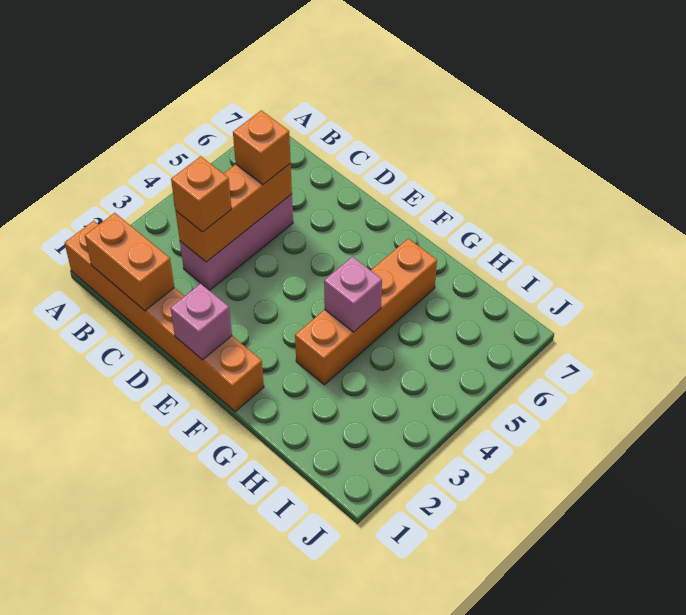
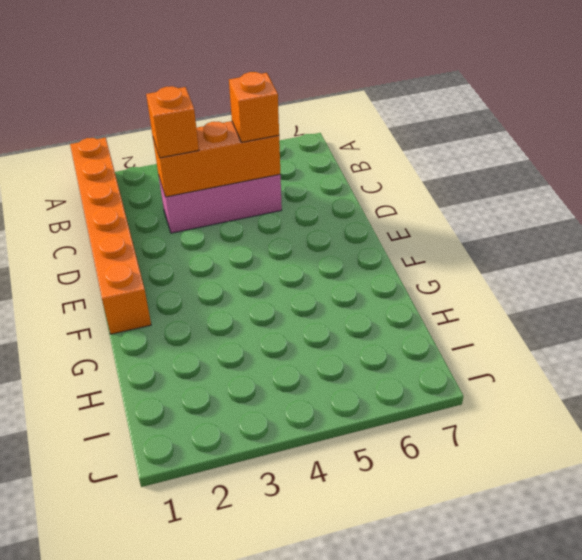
none -> orange 1x4 brick [295,239,437,385]
none -> orange 1x2 brick [85,213,174,311]

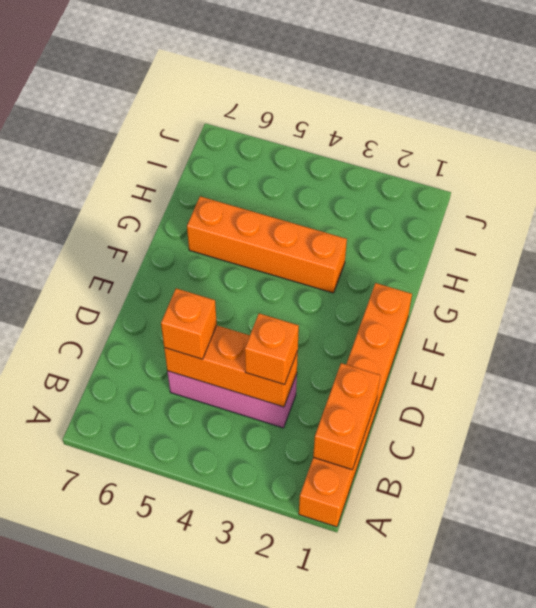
none -> pink 1x1 brick [170,283,232,360]
none -> pink 1x1 brick [324,257,382,332]

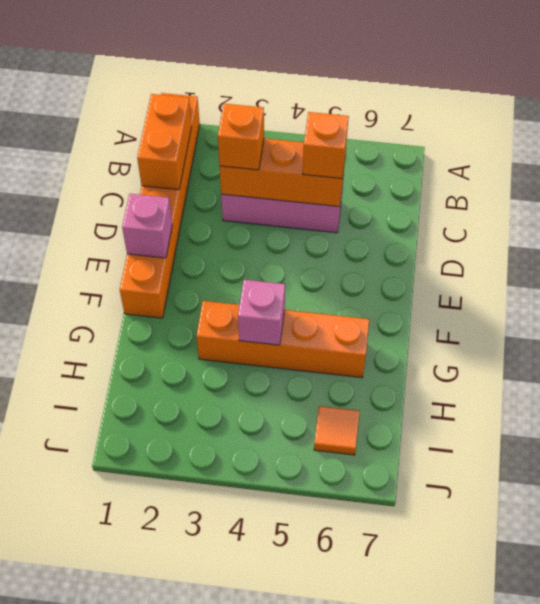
orange 1x1 tile [314,406,360,455] -> none

